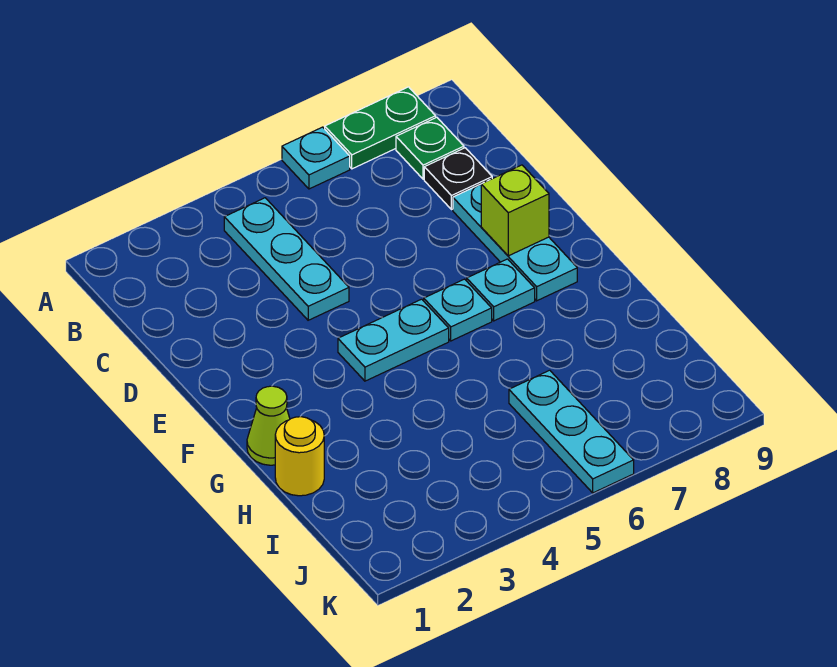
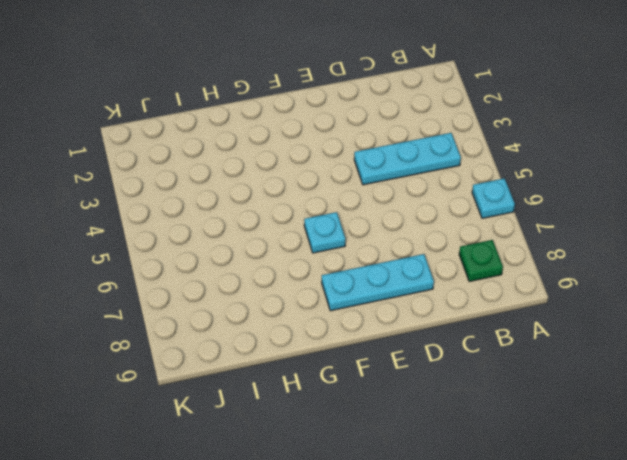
none -> green 1x2 plate [325,87,436,169]
none -> black 1x1 plate [424,148,492,210]
none -> cyan 1x2 plate [338,299,449,381]

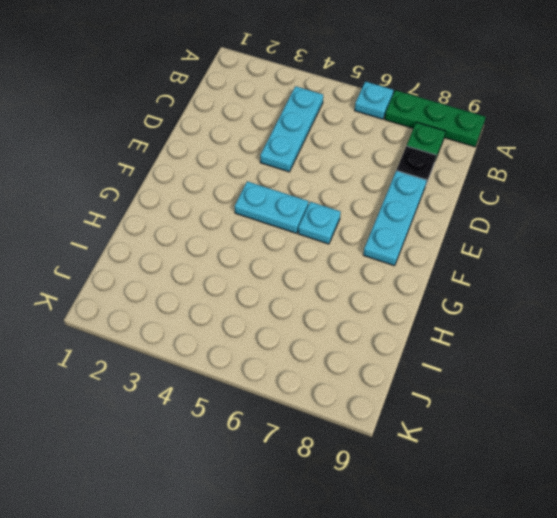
green 1x3 plate [385,90,486,147] -> green 1x2 plate [325,87,436,169]
none -> cyan 1x1 plate [467,259,535,321]
none -> lime 1x1 cone [247,386,290,465]
none -> yellow 1x1 round brick [275,417,324,496]

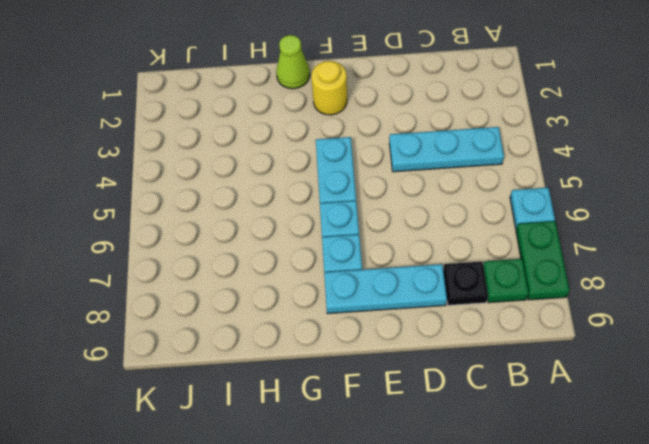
yellow 1x1 round brick [311,61,347,115] -> yellow 1x1 round brick moved to [275,417,324,496]
none -> cyan 1x3 plate [509,370,634,493]
none -> lime 1x1 brick [481,165,549,256]

